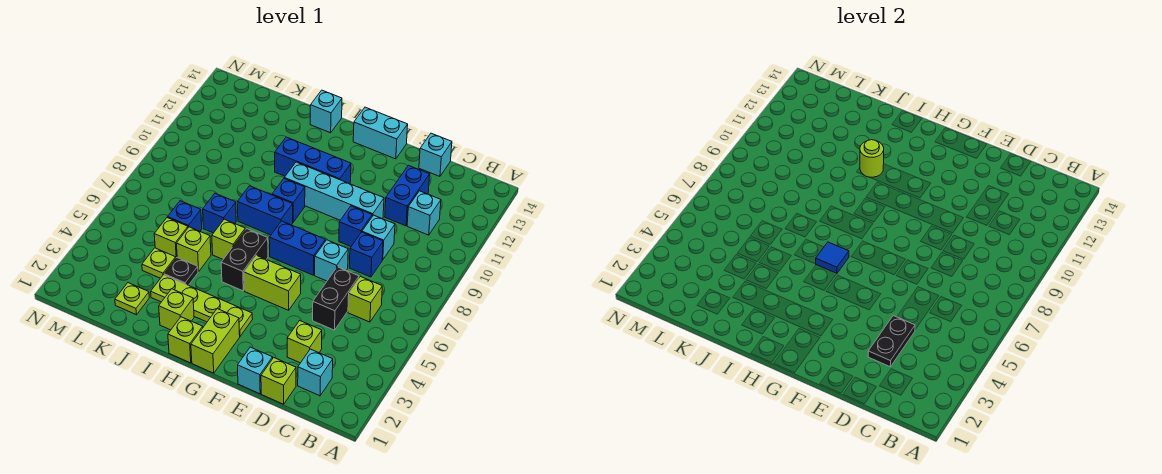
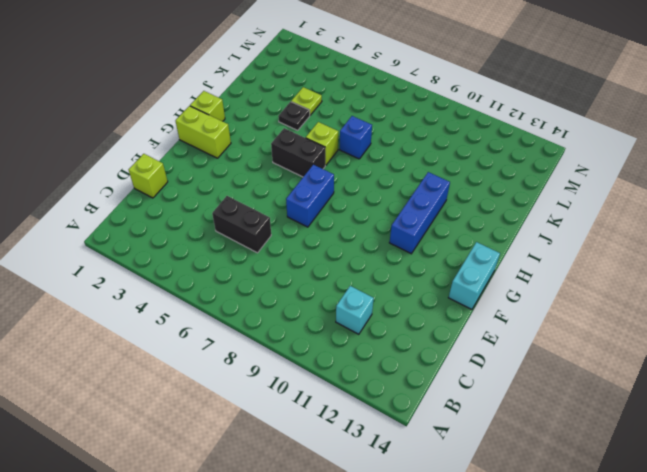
none -> cyan 1x1 brick [298,349,333,396]
none -> lime 1x1 brick [348,277,382,322]
none -> lime 1x1 brick [287,321,322,363]
none -> blue 1x1 brick [349,232,383,277]

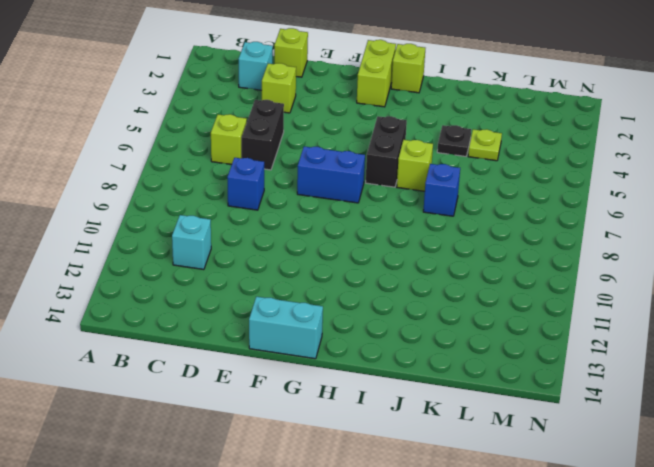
none -> cyan 1x1 brick [362,215,395,260]
none -> blue 1x2 brick [385,165,430,226]
none -> cyan 1x1 brick [419,133,452,177]
none -> cyan 1x1 brick [238,347,273,394]

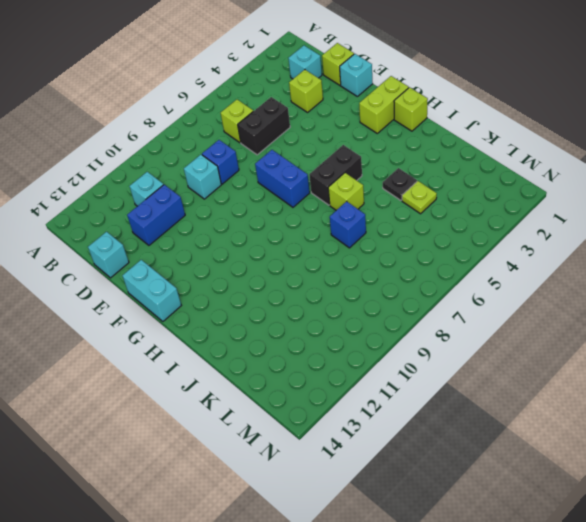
none -> cyan 1x1 brick [315,240,348,281]
none -> blue 1x1 brick [339,206,372,246]
none -> cyan 1x4 brick [284,162,384,220]
none -> lime 1x2 brick [244,255,301,310]

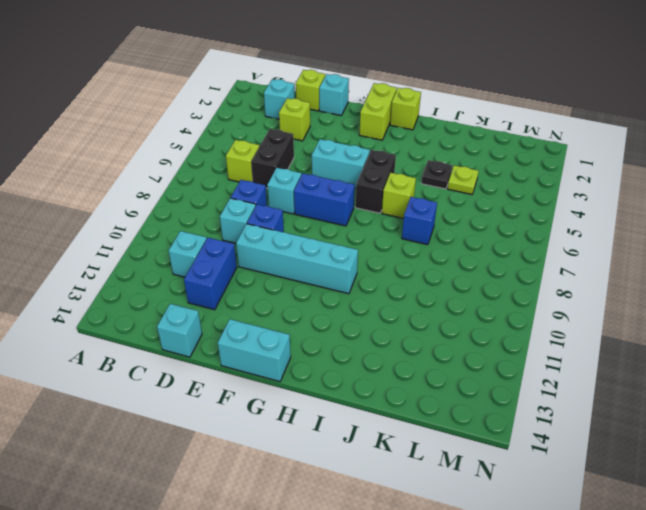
cyan 1x2 brick [312,139,370,188] -> lime 1x2 brick [244,255,301,310]
none -> lime 1x4 plate [151,275,252,336]
none -> blue 1x3 brick [275,137,351,184]
none -> blue 1x2 brick [237,186,293,235]
none -> blue 1x1 brick [272,179,305,222]

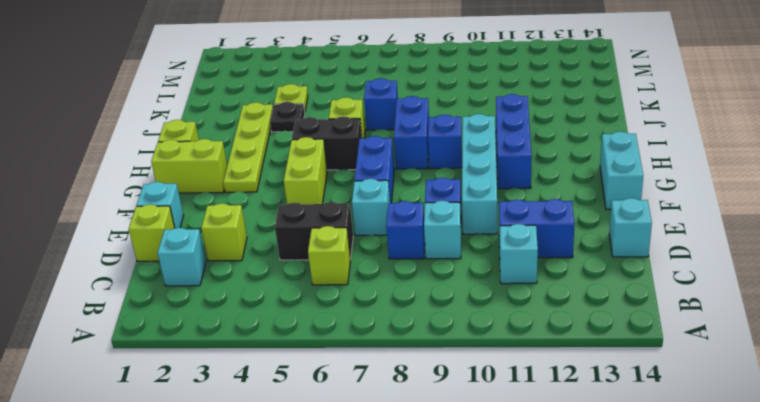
none -> lime 1x1 brick [159,289,194,330]
none -> cyan 1x1 brick [310,90,342,133]
none -> lime 1x1 brick [177,227,211,272]
none -> lime 1x1 plate [115,283,149,315]

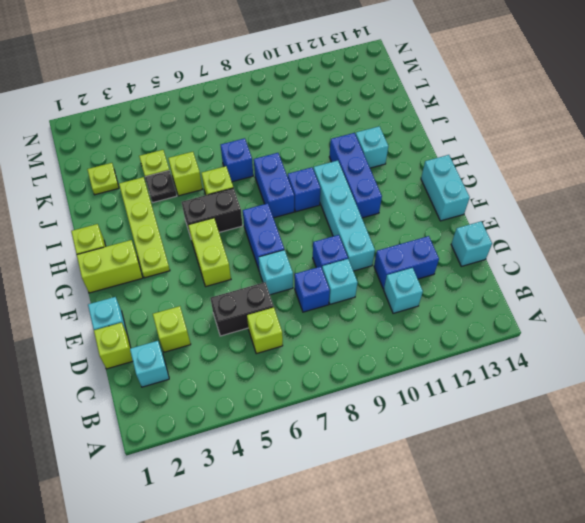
cyan 1x1 brick [356,126,388,168] -> cyan 1x1 brick moved to [310,90,342,133]
none -> lime 1x1 brick [159,289,194,330]
none -> lime 1x1 brick [154,218,188,257]
none -> blue 1x1 brick [168,201,202,231]
none -> black 1x2 plate [868,316,915,367]

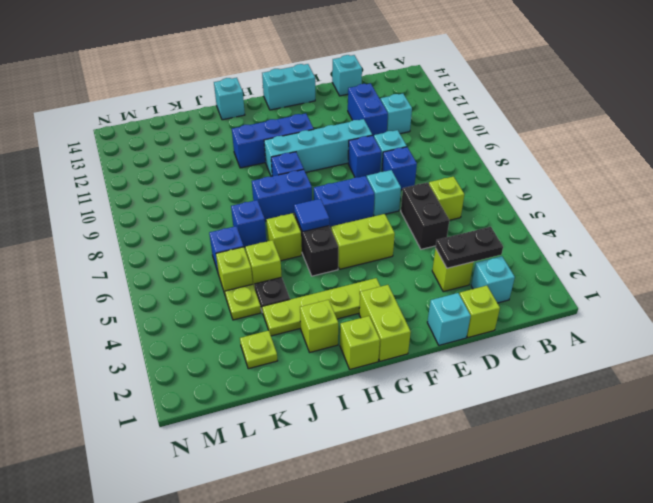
black 1x2 plate [436,227,503,268] -> black 1x2 plate turned to [868,316,915,367]
none -> lime 1x1 round brick [860,140,884,177]

